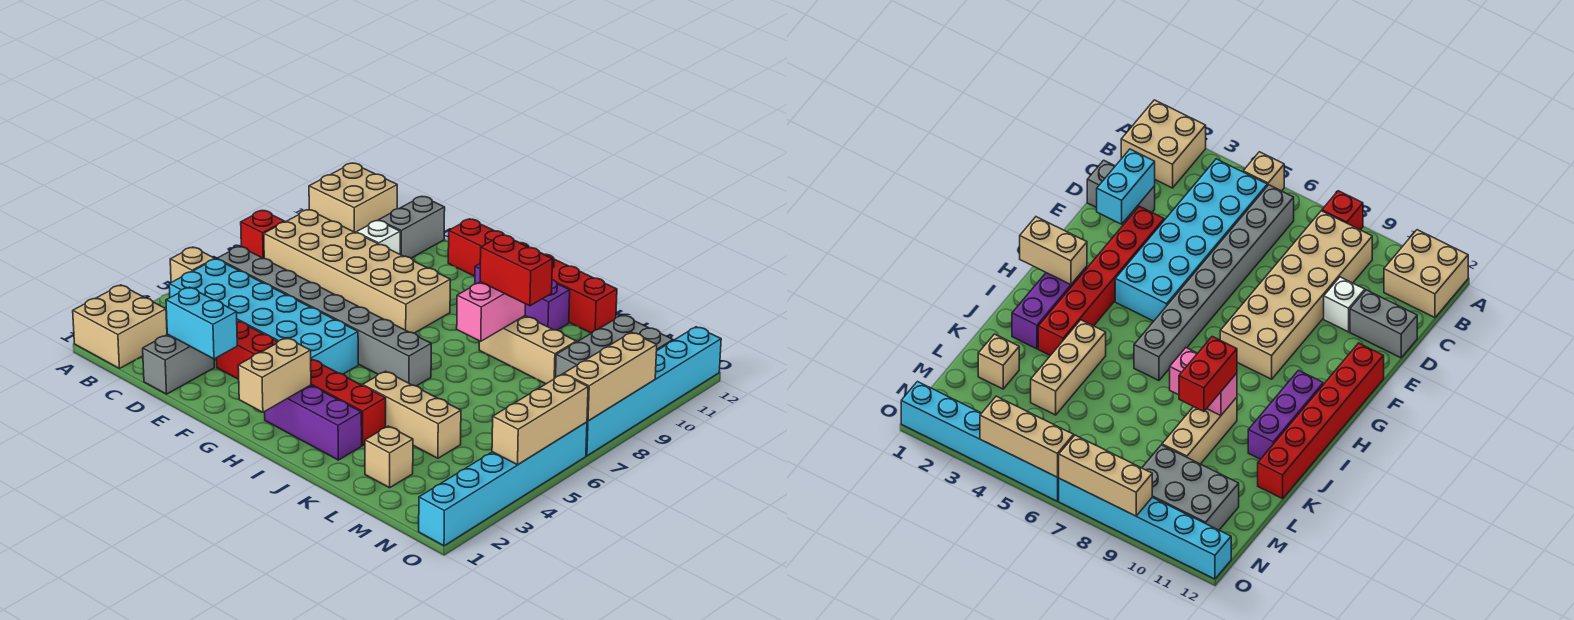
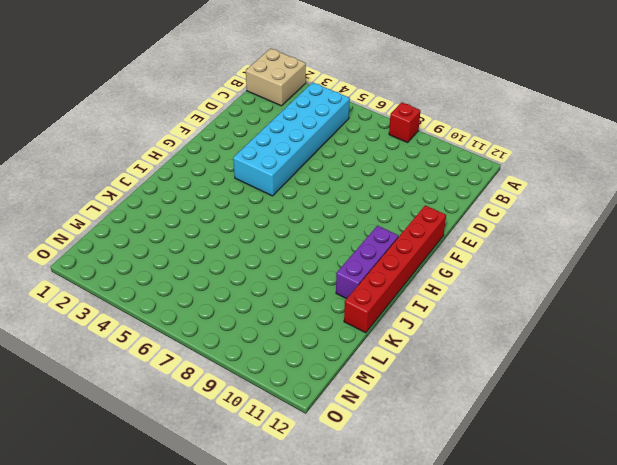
none -> tan 1x1 brick [170,247,215,282]
none -> tan 2x2 brick [309,163,397,233]
none -> grey 1x8 brick [217,246,431,386]

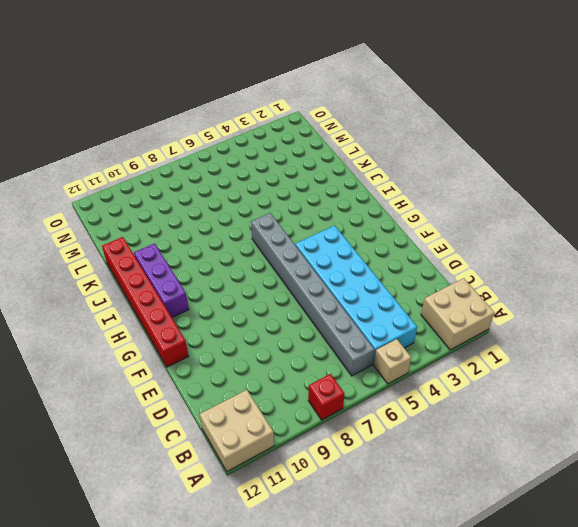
none -> tan 2x6 brick [264,210,450,333]
none -> grey 1x2 brick [143,334,214,394]
none -> white 1x1 brick [356,221,400,254]

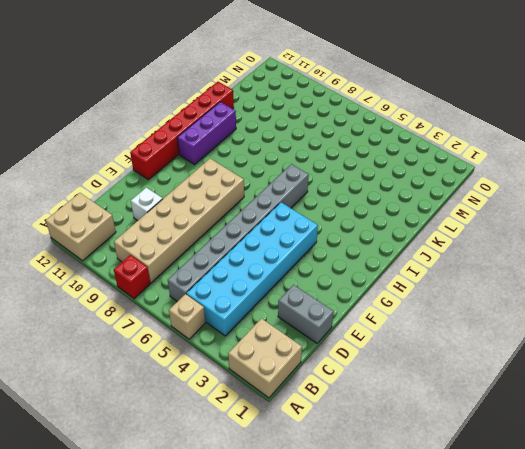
none -> grey 1x2 brick [379,197,445,258]
none -> red 1x6 brick [216,321,386,445]
none -> purple 1x3 brick [265,385,362,460]

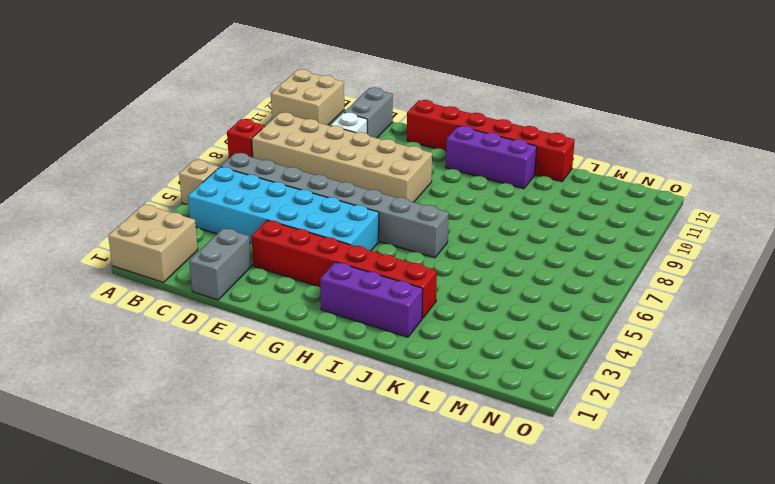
none -> tan 1x3 brick [363,371,461,458]
none -> tan 1x3 brick [479,316,576,384]
none -> tan 1x1 brick [365,426,413,488]

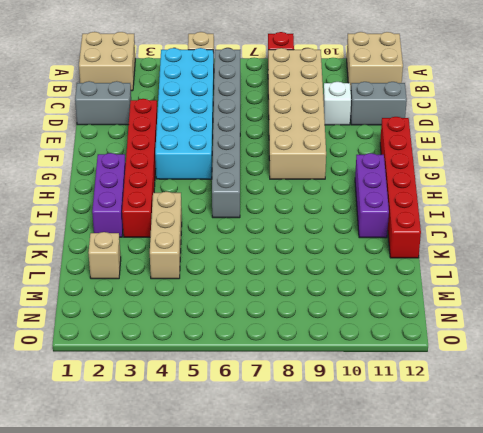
none -> tan 1x3 brick [479,316,576,384]
none -> grey 2x3 brick [556,315,673,377]
none -> cyan 1x6 brick [419,422,587,546]

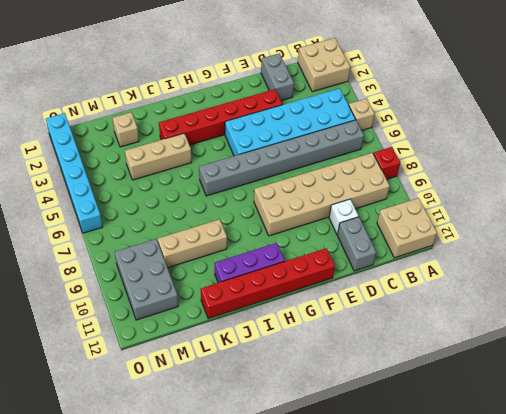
none -> purple 1x3 brick [265,385,362,460]
none -> cyan 1x6 brick [586,327,721,456]
none -> cyan 1x2 brick [166,287,237,359]

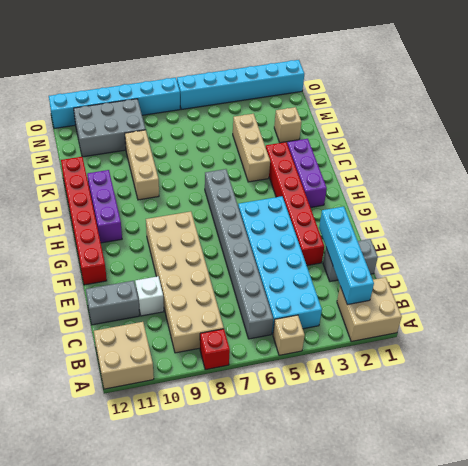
cyan 1x4 brick [319,207,374,305] -> cyan 1x2 brick [166,287,237,359]
none -> tan 1x2 brick [238,338,311,412]
none -> pink 1x2 brick [457,282,525,341]
none -> tan 1x3 brick [492,374,588,465]

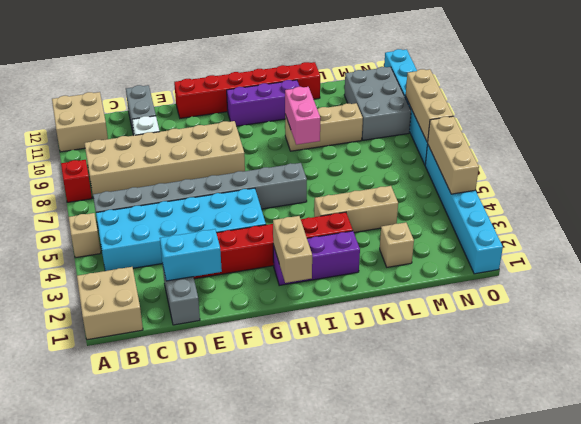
none -> red 1x2 brick [480,235,552,306]

